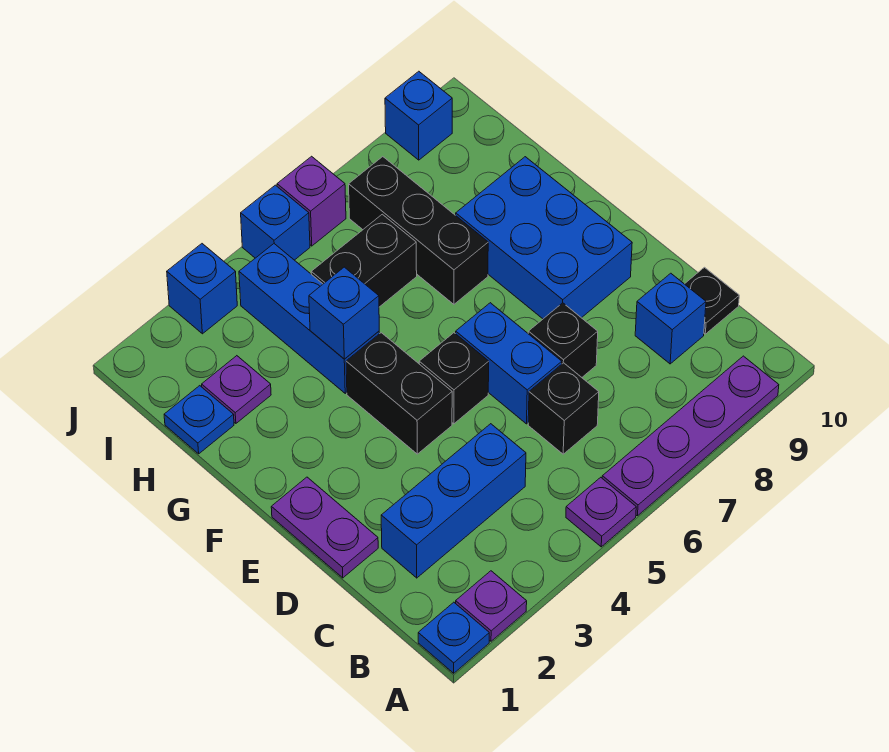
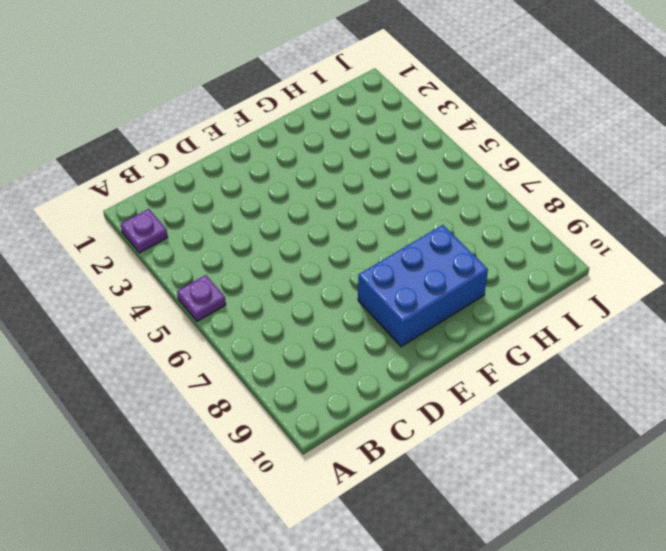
none -> blue 1x1 plate [418,602,489,673]
none -> purple 1x4 plate [602,356,779,516]
none -> blue 1x3 brick [381,424,526,578]

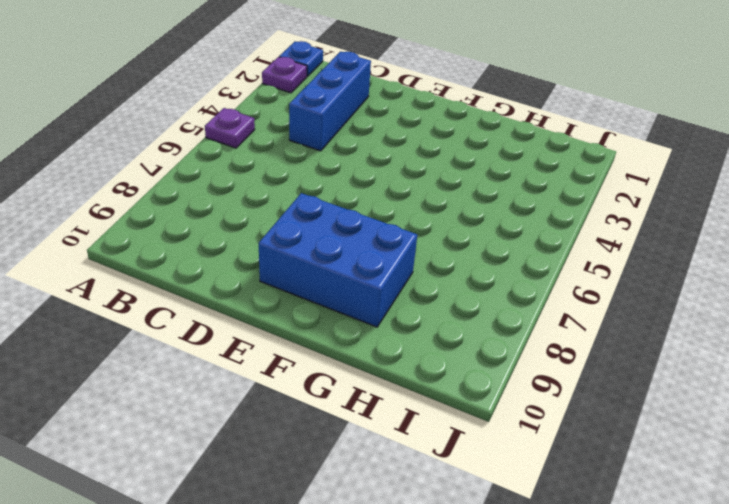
none -> purple 1x4 plate [602,356,779,516]
none -> black 1x1 brick [528,363,599,454]
none -> blue 1x1 brick [635,273,706,364]

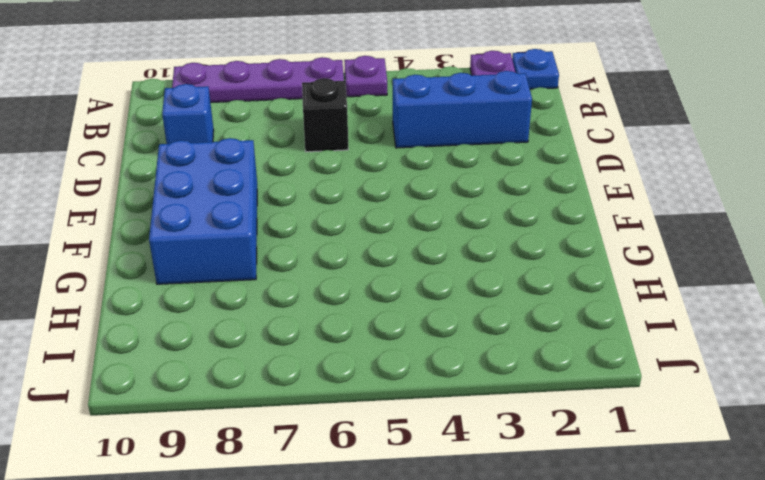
none -> black 1x1 plate [685,267,739,334]
none -> purple 1x2 plate [271,477,378,578]
none -> blue 1x2 brick [456,303,562,424]

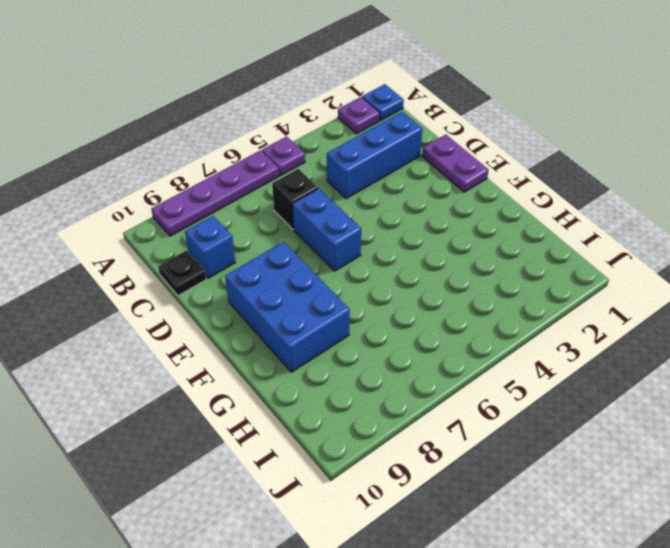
none -> black 1x1 brick [528,303,598,377]
none -> black 1x2 brick [346,333,452,454]
none -> black 1x1 brick [419,333,489,424]

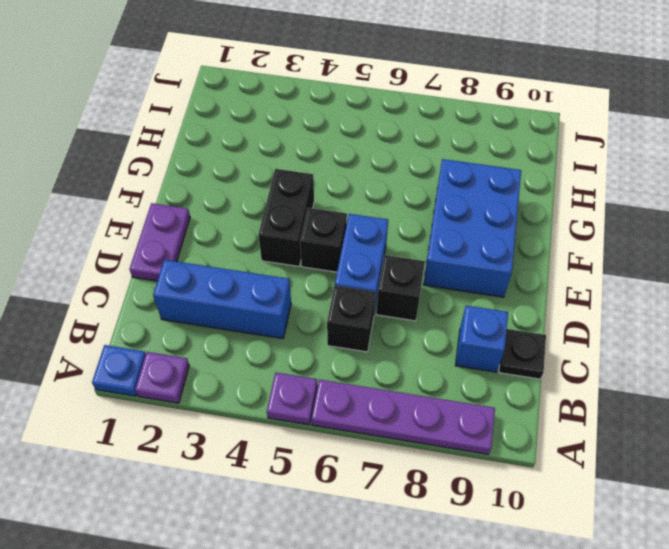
none -> blue 1x3 brick [239,244,379,393]
none -> black 1x3 brick [349,157,488,304]
none -> blue 1x1 plate [164,386,234,454]

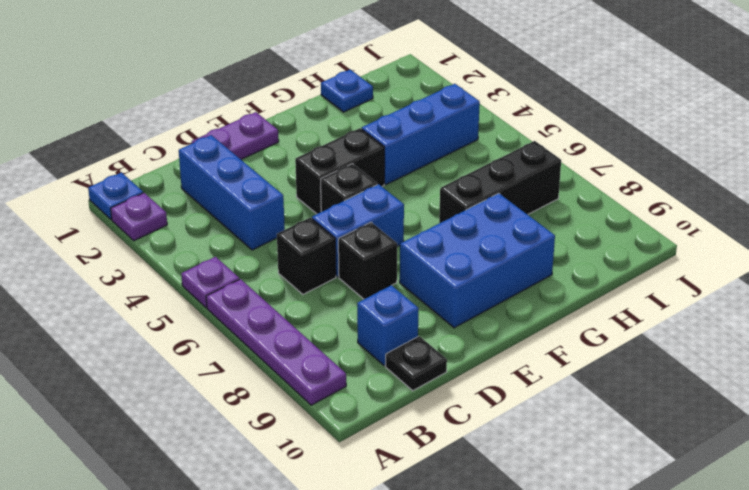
none -> purple 1x1 plate [202,356,271,423]
none -> black 1x2 brick [311,214,417,307]
none -> blue 1x1 brick [167,244,237,334]

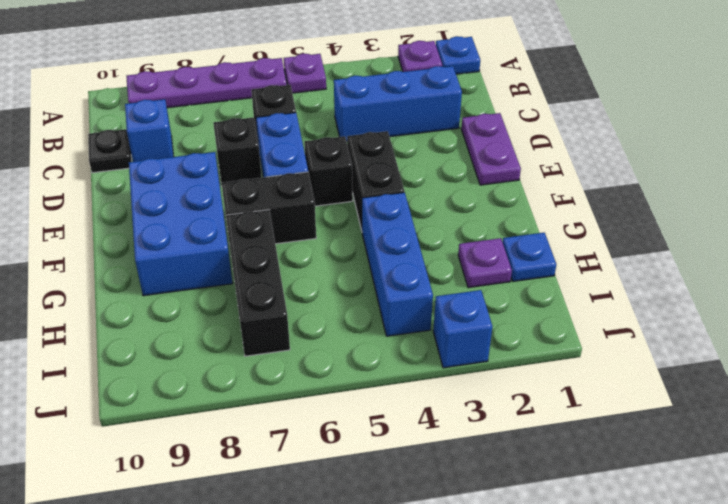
black 1x2 brick [222,172,316,244] -> black 1x2 brick moved to [311,214,417,307]
none -> blue 1x1 brick [241,185,310,260]
none -> purple 1x1 brick [277,156,346,246]
none -> blue 1x1 brick [385,71,452,160]

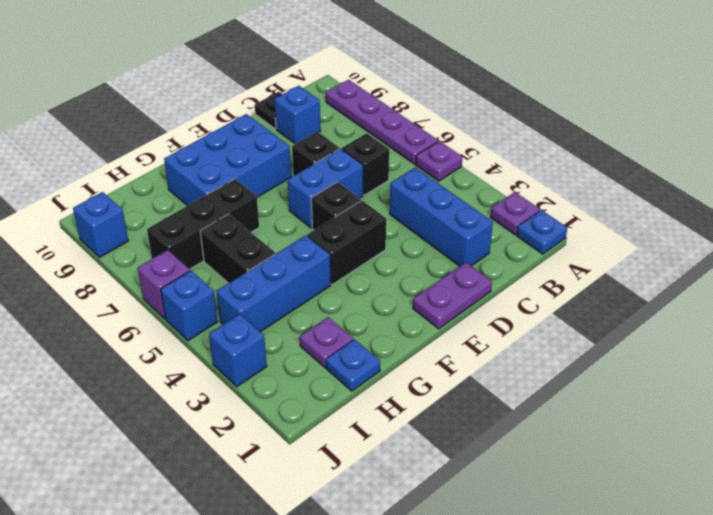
none -> blue 1x1 brick [309,267,379,359]

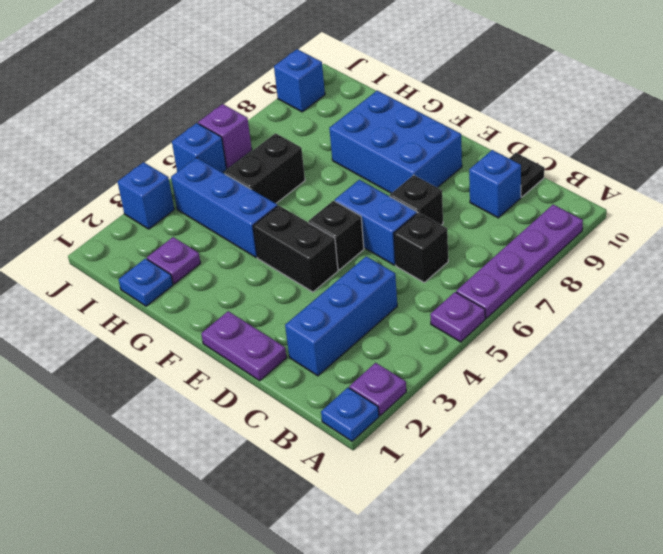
none -> black 1x3 brick [349,157,488,304]
none -> blue 1x1 brick [309,267,379,359]

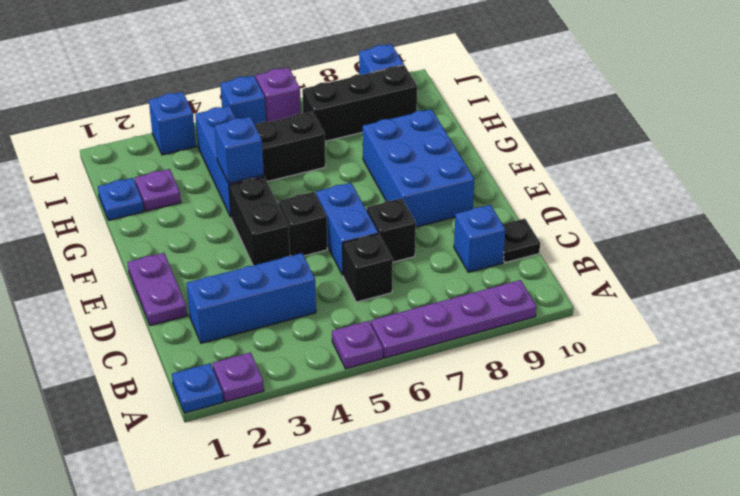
black 1x3 brick [302,65,417,141] -> black 1x3 brick turned to [349,157,488,304]

